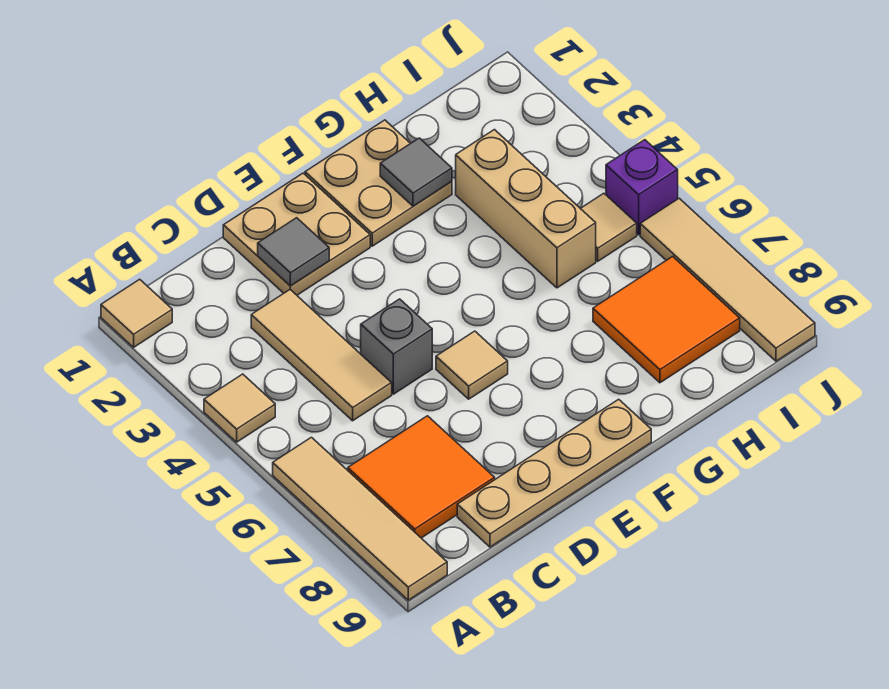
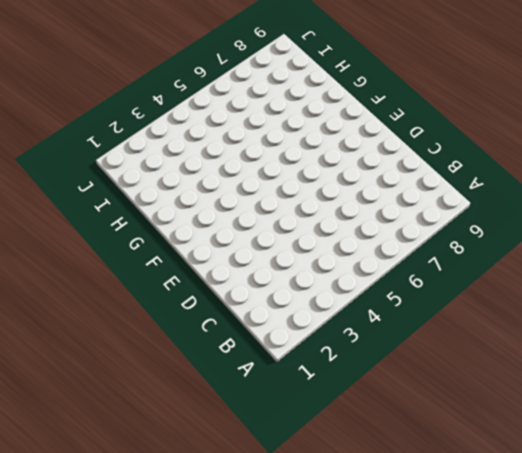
none -> tan 1x1 tile [101,279,172,347]
none -> tan 1x1 tile [204,374,275,442]
none -> tan 1x4 tile [273,437,447,600]

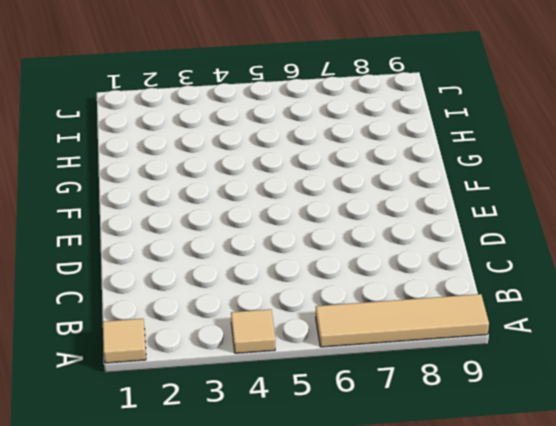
none -> orange 2x2 tile [348,416,495,538]
none -> tan 1x3 tile [251,290,392,421]
none -> tan 1x4 plate [457,399,651,547]

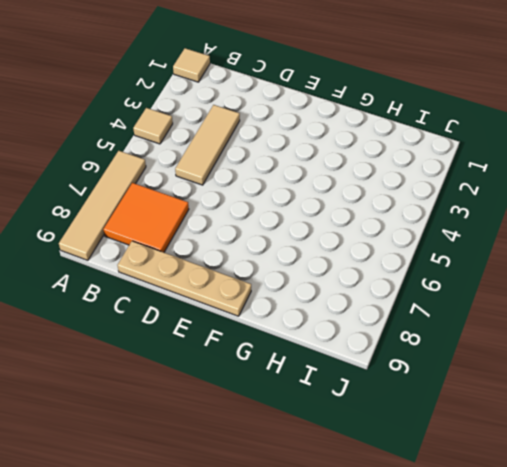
none -> tan 2x2 plate [223,173,370,295]
none -> grey 1x1 brick [361,299,432,394]
none -> tan 1x1 tile [436,331,508,399]

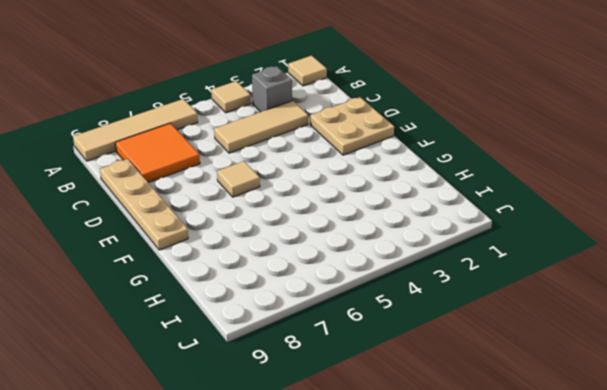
grey 1x1 brick [252,66,292,112] -> grey 1x1 brick moved to [361,299,432,394]
none -> tan 2x2 plate [305,120,452,246]
none -> tan 1x3 brick [456,130,596,288]
none -> orange 2x2 tile [593,256,740,383]

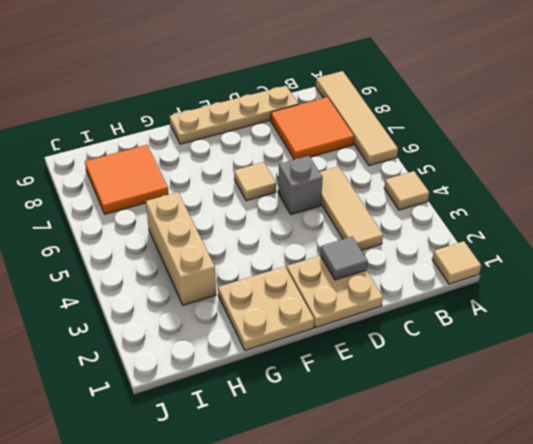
none -> tan 1x1 tile [580,193,637,261]
none -> purple 1x1 brick [606,140,678,235]
none -> tan 1x4 tile [640,198,815,361]

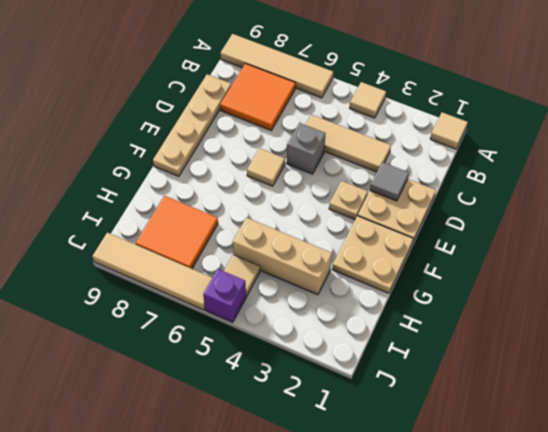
tan 1x1 plate [329,181,368,219] -> none
none -> grey 1x1 tile [380,138,452,206]

